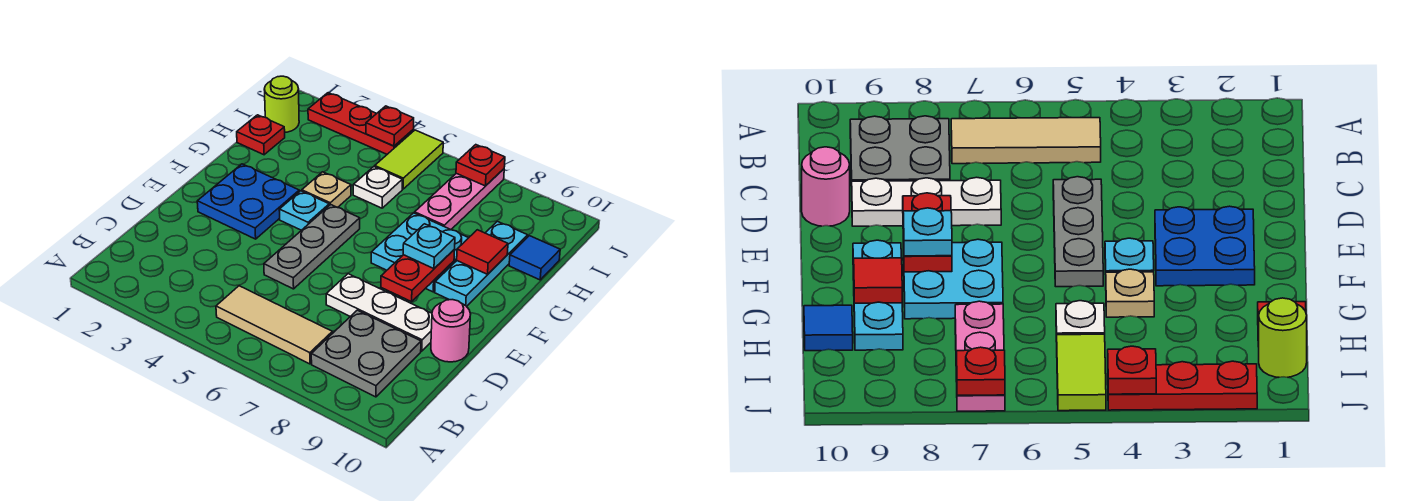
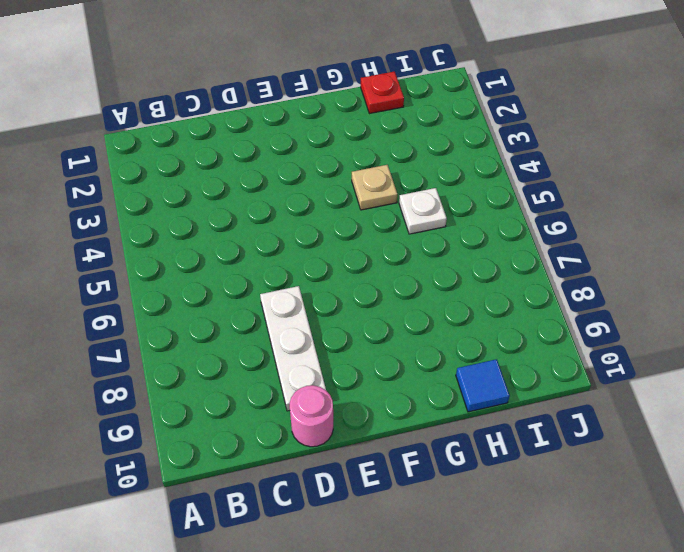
none -> tan 1x3 tile [216,286,332,364]
none -> grey 2x2 plate [311,310,421,397]
none -> grey 1x3 plate [264,205,360,289]

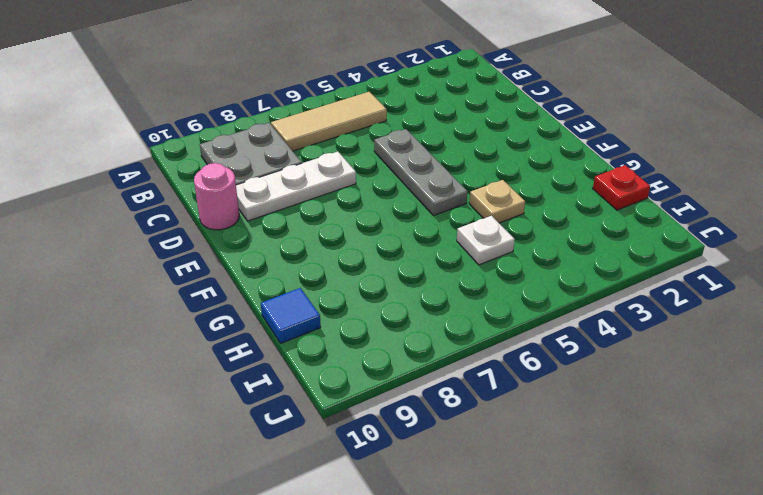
none -> blue 2x2 plate [197,164,299,239]
none -> cyan 1x1 plate [279,191,329,230]
none -> cyan 2x2 plate [371,213,468,292]

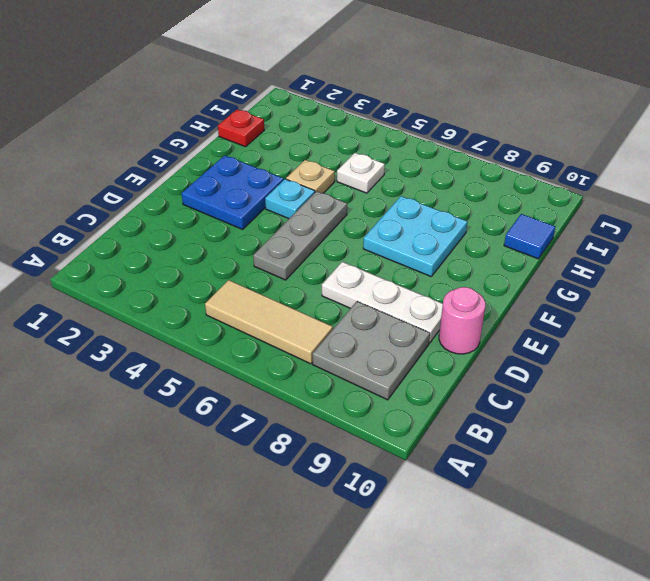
none -> cyan 1x3 plate [435,221,528,306]
none -> pink 1x3 plate [415,169,504,230]
none -> lime 1x1 round brick [264,76,299,132]

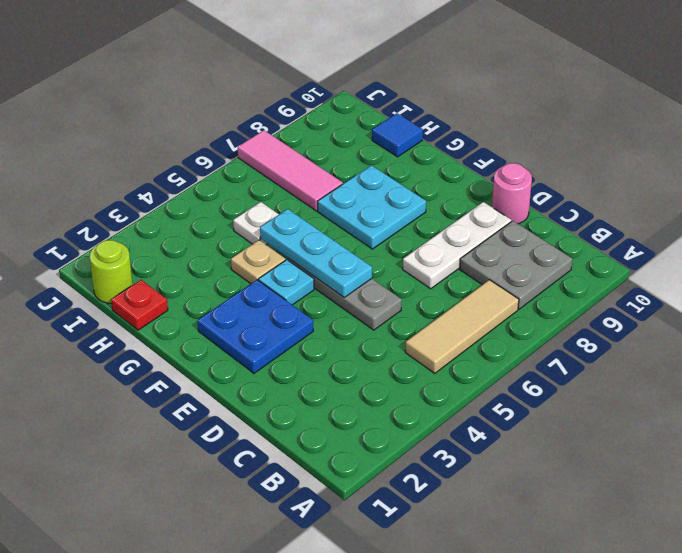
cyan 1x3 plate [260,209,372,297] -> cyan 1x3 plate moved to [435,221,528,306]
pink 1x3 tile [238,130,343,211] -> pink 1x3 plate [415,169,504,230]
none -> lime 1x2 tile [375,130,443,189]
none -> red 1x3 plate [308,93,413,154]
none -> red 1x2 plate [381,250,455,302]

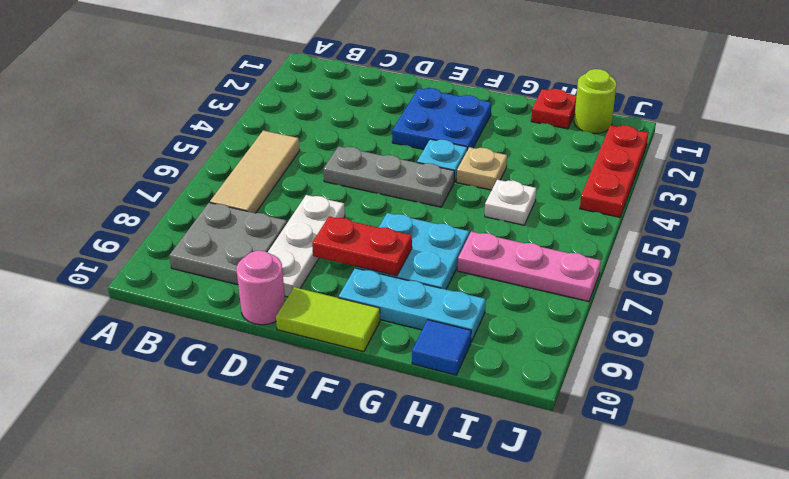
lime 1x2 tile [276,287,380,352] -> lime 1x2 tile moved to [375,130,443,189]
none -> red 1x1 tile [457,230,508,274]
none -> red 1x1 plate [366,106,414,146]
none -> red 1x1 plate [456,145,505,186]

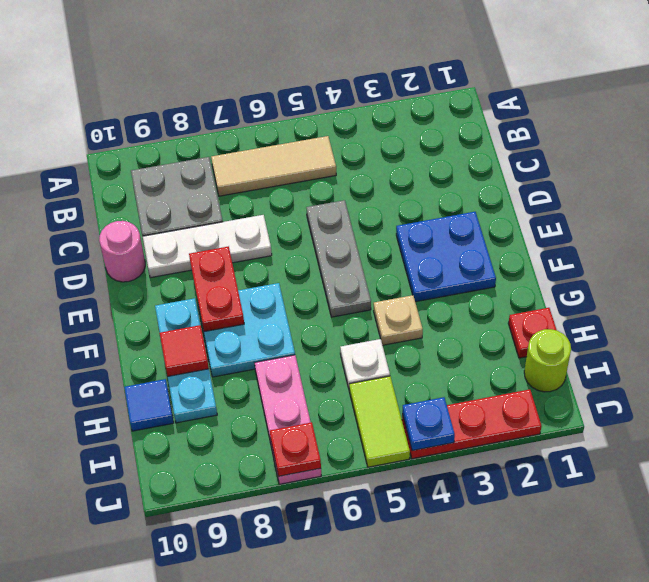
blue 1x1 plate [402,397,455,451] -> red 1x1 plate [366,106,414,146]
none -> cyan 1x1 plate [279,191,329,230]
none -> cyan 1x1 plate [403,224,455,269]

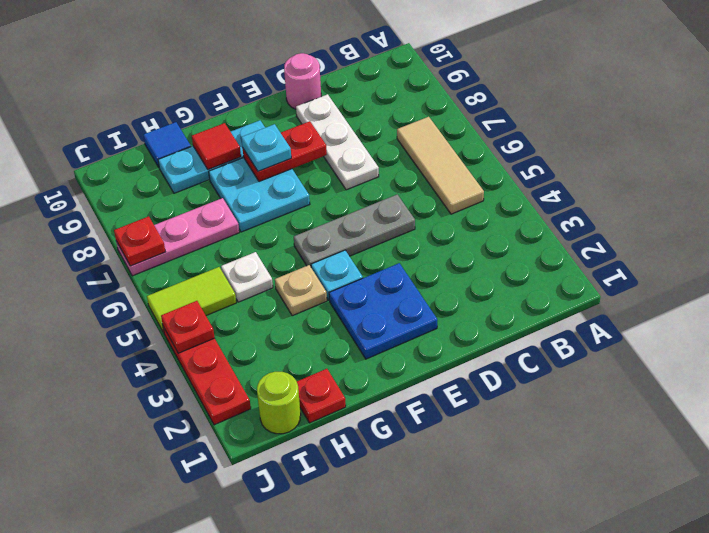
none -> grey 2x2 plate [311,310,421,397]

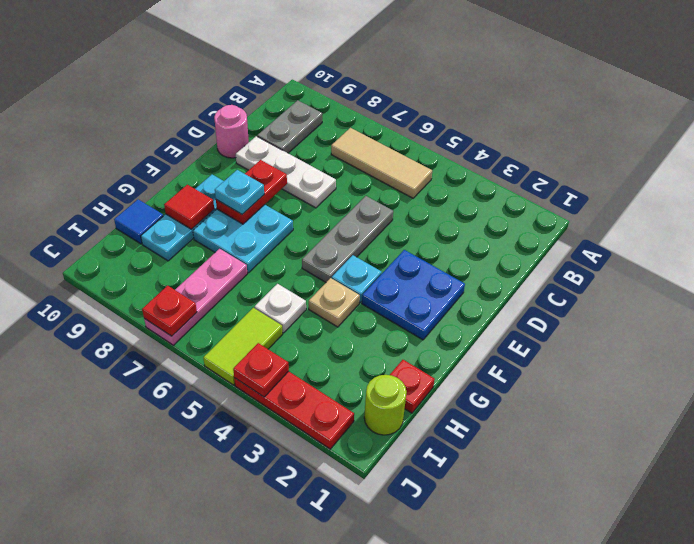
grey 1x2 plate [257,100,322,153] -> grey 2x2 plate [311,310,421,397]

